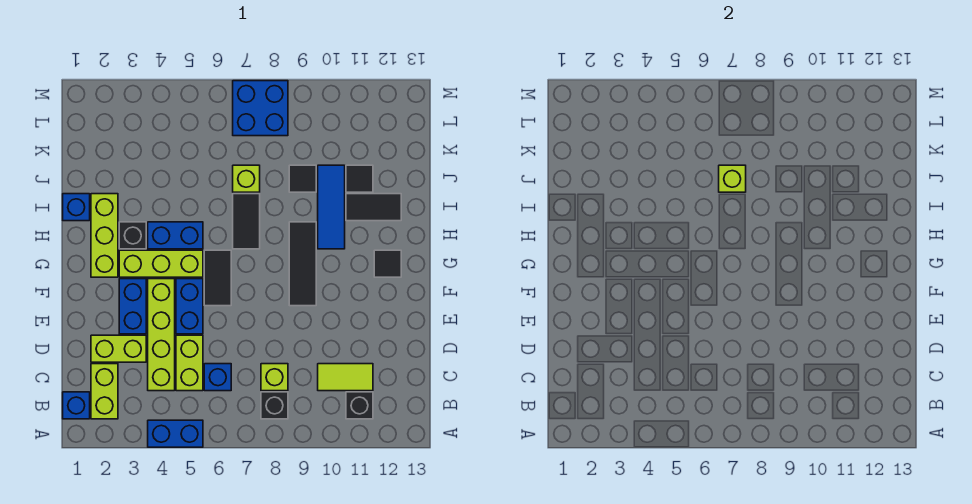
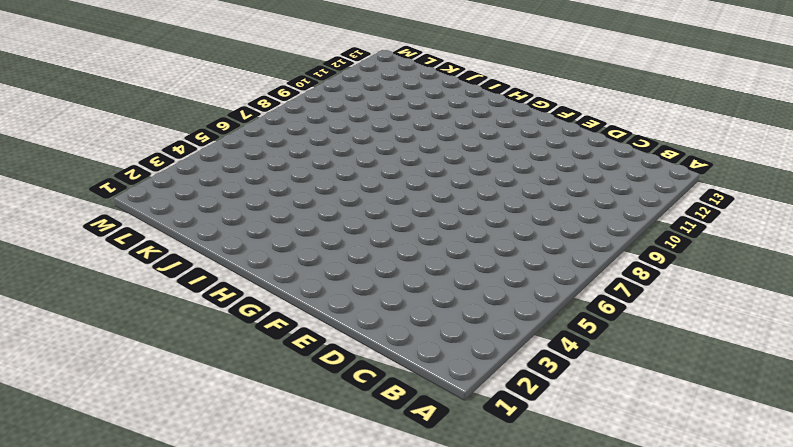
none -> blue 1x2 brick [148,420,203,447]
none -> blue 1x1 brick [63,392,90,419]
none -> lime 1x2 brick [91,364,118,419]

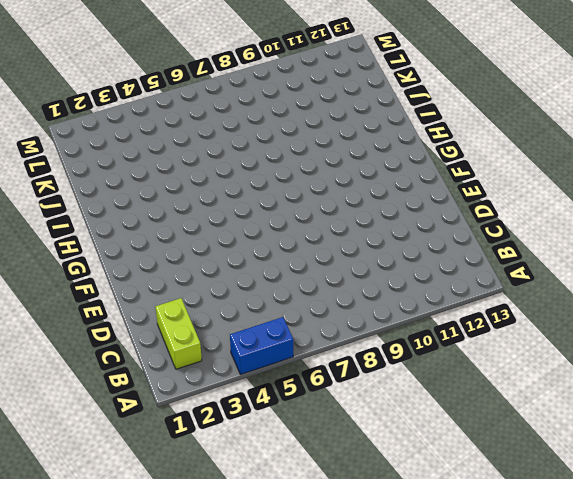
none -> blue 1x1 brick [63,392,90,419]
none -> black 1x1 brick [261,392,288,419]
none -> black 1x1 brick [346,392,373,419]

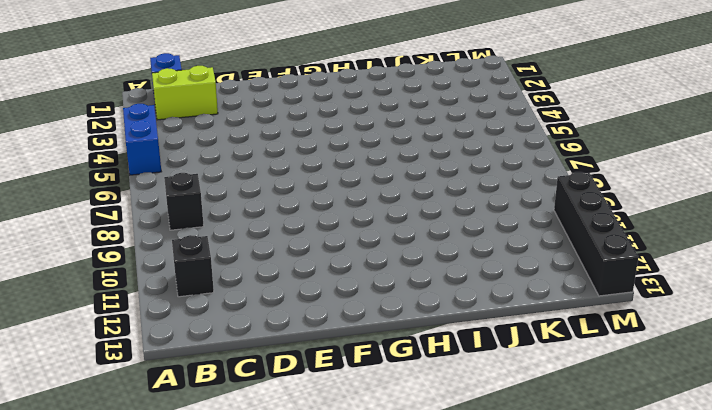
black 1x4 brick [554,172,638,296] -> none
none -> lime 1x4 brick [148,279,175,391]
none -> lime 1x2 brick [176,335,203,391]
none -> blue 1x1 brick [204,364,231,391]

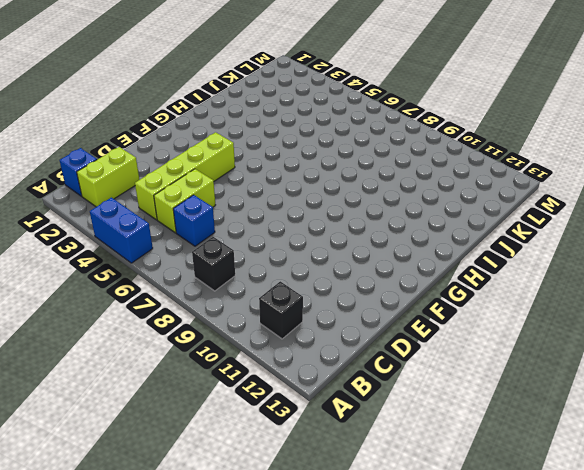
none -> lime 1x1 brick [261,364,288,391]
none -> lime 1x2 tile [318,364,373,391]
none -> lime 1x2 brick [91,335,146,362]

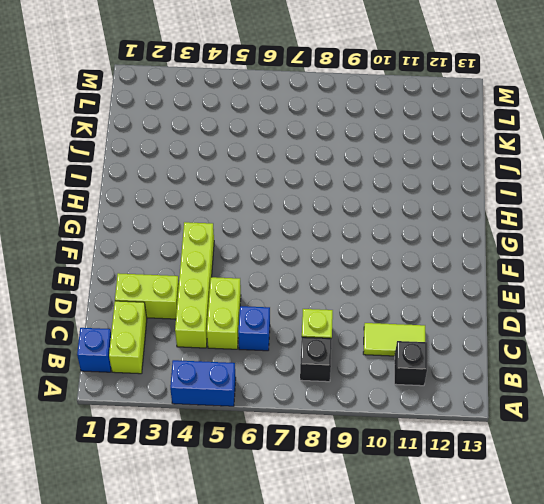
none -> blue 1x2 brick [119,279,146,334]
none -> blue 1x2 brick [176,279,203,334]
none -> black 1x2 tile [204,250,231,306]

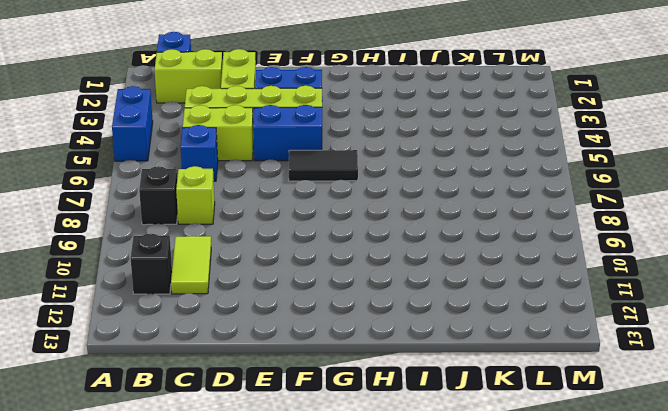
none -> black 1x3 tile [289,222,316,306]
none -> lime 1x3 brick [91,194,118,277]
none -> lime 1x3 brick [119,250,203,277]

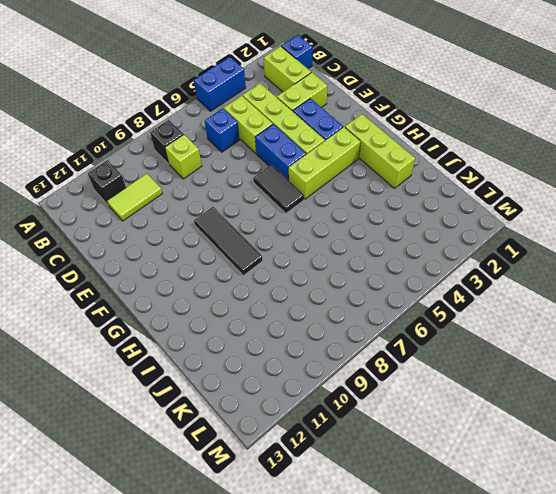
none -> black 1x1 tile [374,250,401,277]
none -> black 1x1 brick [119,222,146,249]
none -> blue 1x2 brick [148,222,203,249]

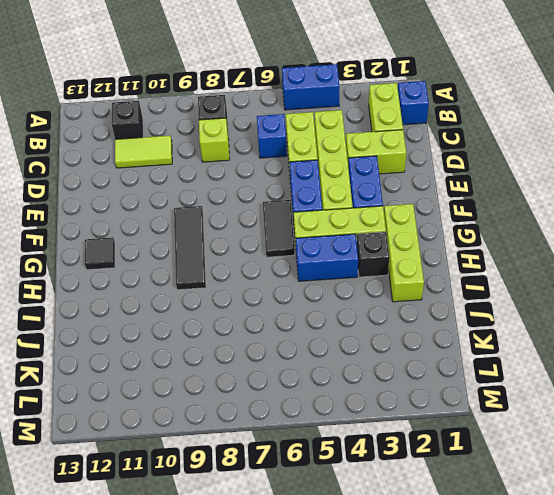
none -> black 1x2 tile [233,194,260,249]
none -> blue 1x3 tile [318,165,345,249]
none -> blue 1x1 brick [63,194,90,221]

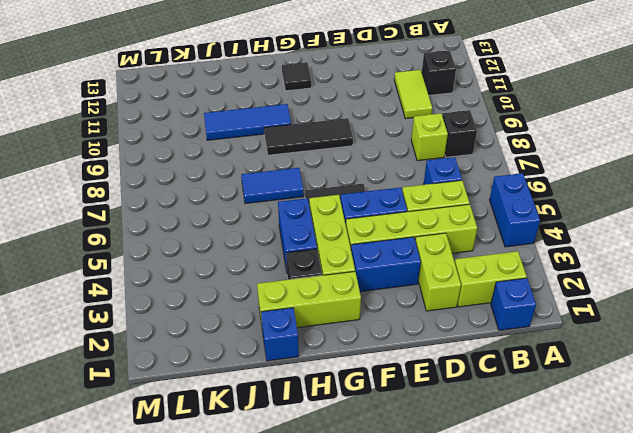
blue 1x2 tile [241,168,304,204] -> black 1x2 tile [233,194,260,249]
none -> black 1x2 tile [346,194,401,221]
none -> lime 1x1 brick [233,165,260,192]
none -> black 1x1 tile [289,165,316,192]

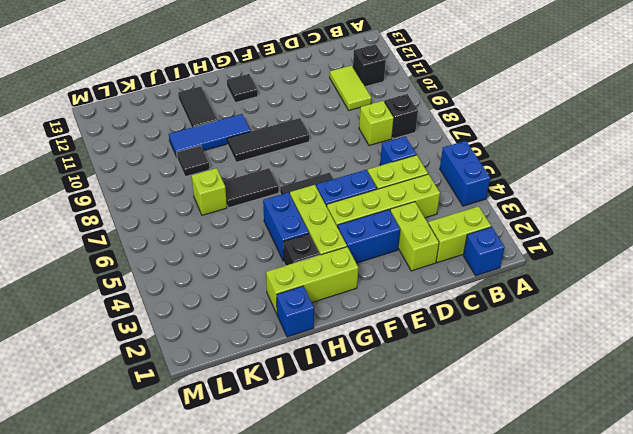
none -> black 1x1 tile [346,165,373,192]
none -> blue 2x2 brick [233,81,288,136]
none -> lime 1x1 brick [719,165,746,192]

